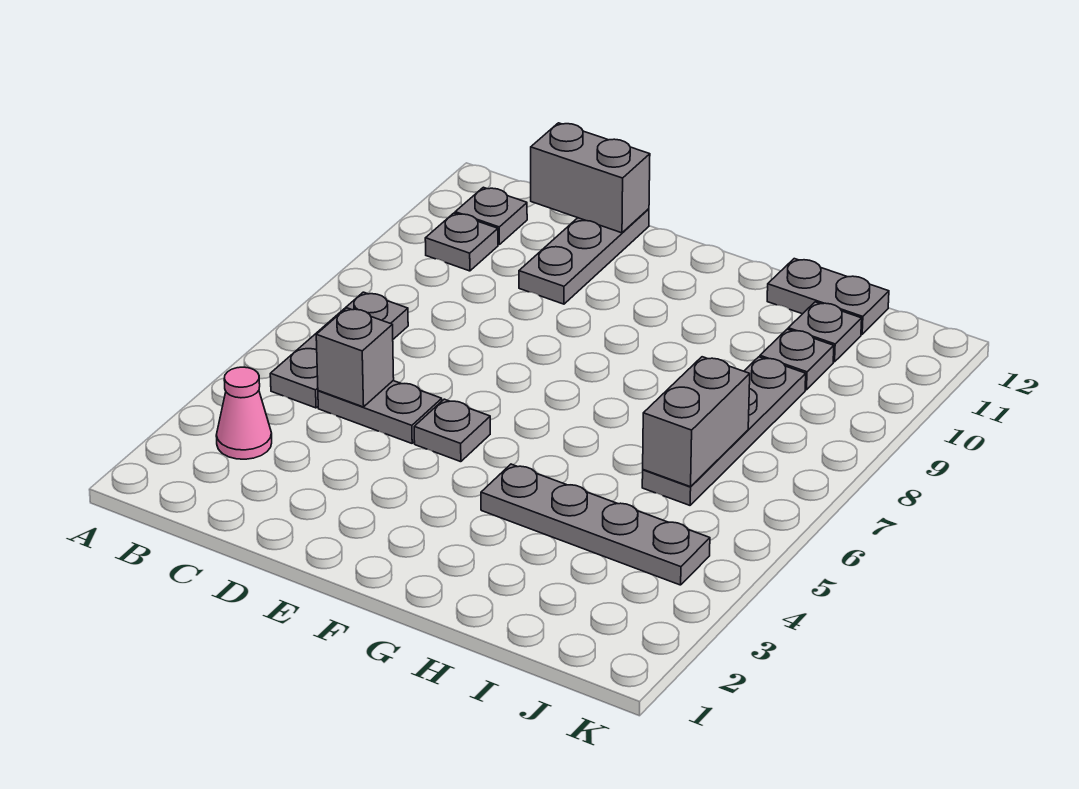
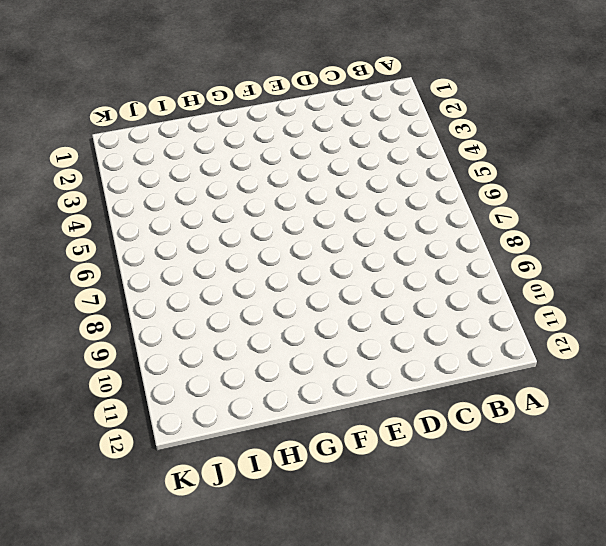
none -> pink 1x1 cone [216,367,272,459]
none -> grey 1x3 plate [270,292,408,408]
none -> grey 1x1 plate [425,213,498,271]

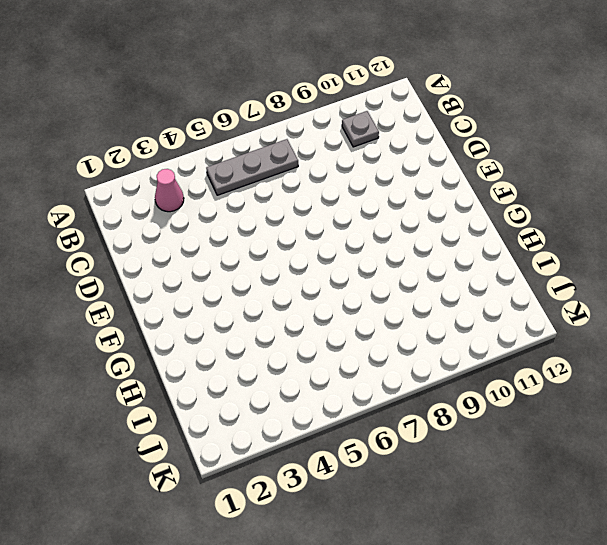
none -> grey 1x1 plate [455,187,527,244]
none -> grey 1x2 plate [318,381,442,443]
none -> grey 1x3 plate [519,209,649,304]

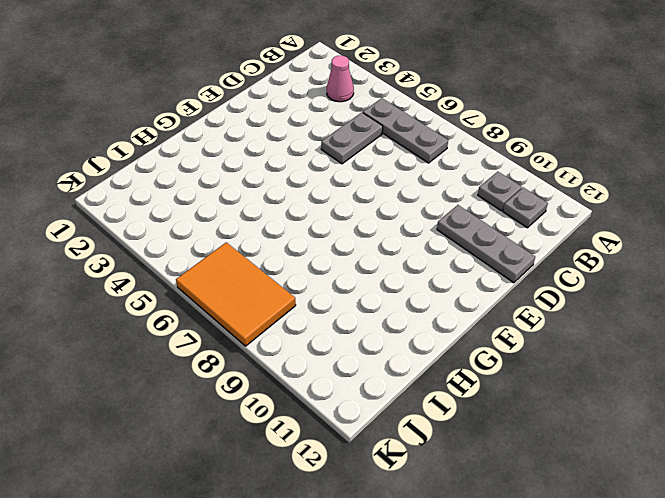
orange 2x3 tile [176,242,296,346] -> none
none -> grey 1x1 plate [414,399,490,462]
none -> grey 1x4 plate [481,464,710,585]
none -> grey 1x2 plate [767,259,889,334]

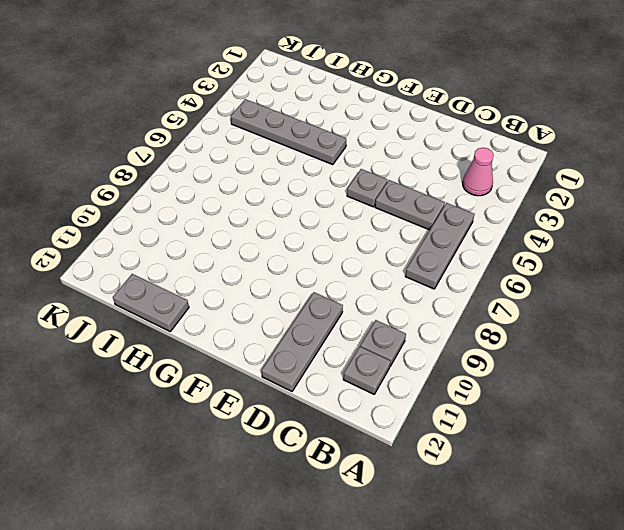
none -> grey 1x4 plate [642,357,806,505]
none -> grey 1x1 plate [760,329,834,390]
none -> grey 1x1 plate [788,302,862,362]

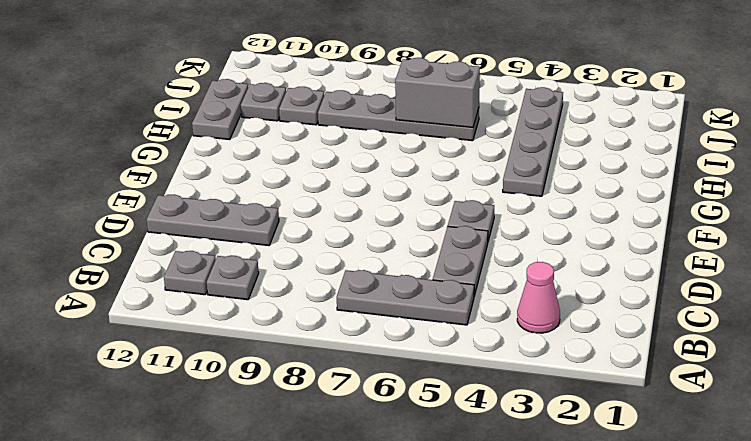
none -> grey 1x1 brick [316,308,394,407]
none -> grey 1x2 brick [531,123,650,233]

